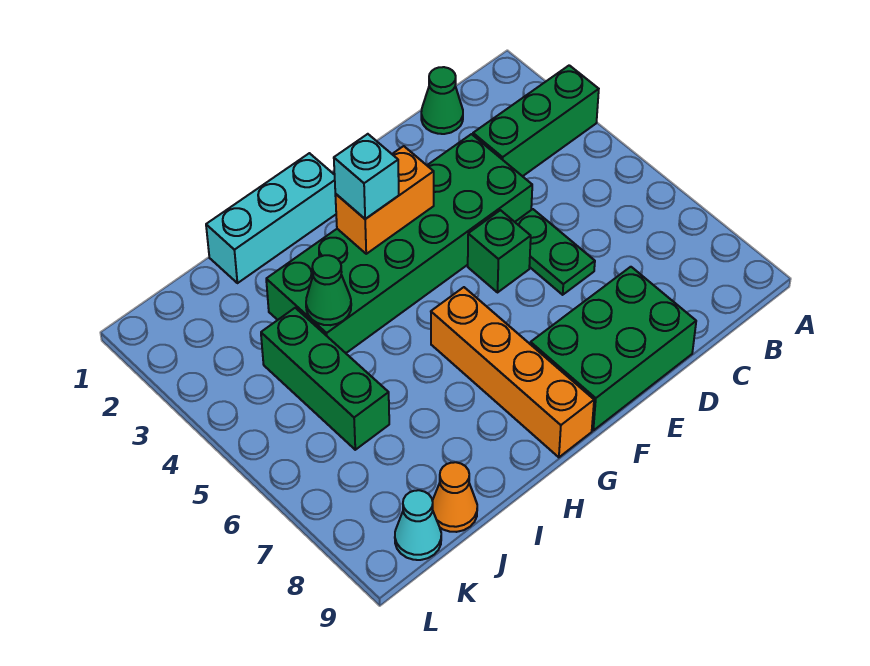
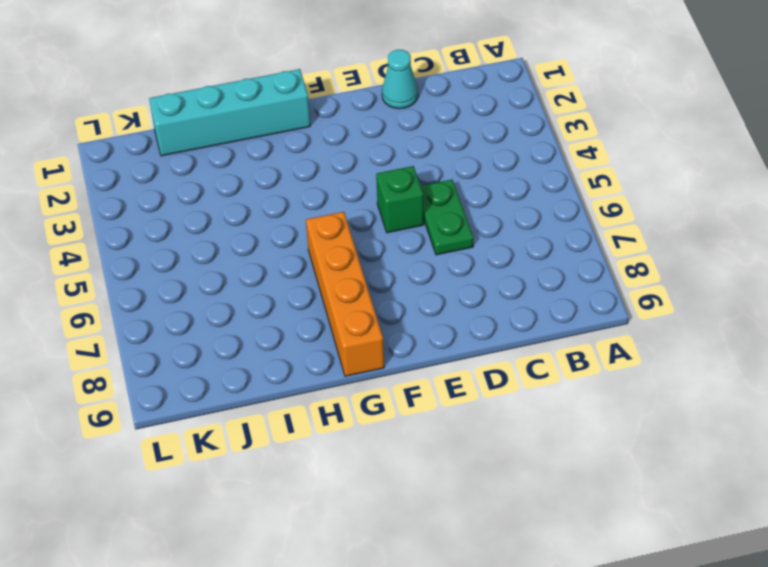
cyan 1x1 cone [382,50,418,109] -> cyan 1x1 cone moved to [395,490,441,560]
cyan 1x4 brick [149,69,310,156] -> cyan 1x3 brick [206,153,336,283]
none -> green 1x3 brick [473,65,599,176]
none -> green 1x1 cone [421,67,463,134]
none -> green 2x6 brick [266,134,532,353]

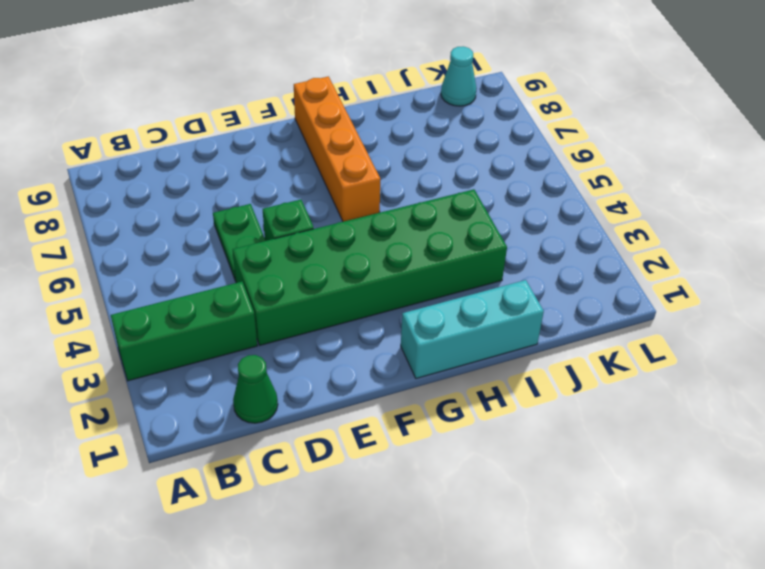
none -> green 2x3 brick [530,267,696,430]
none -> green 1x3 brick [261,308,389,450]
none -> orange 1x1 cone [432,462,477,532]

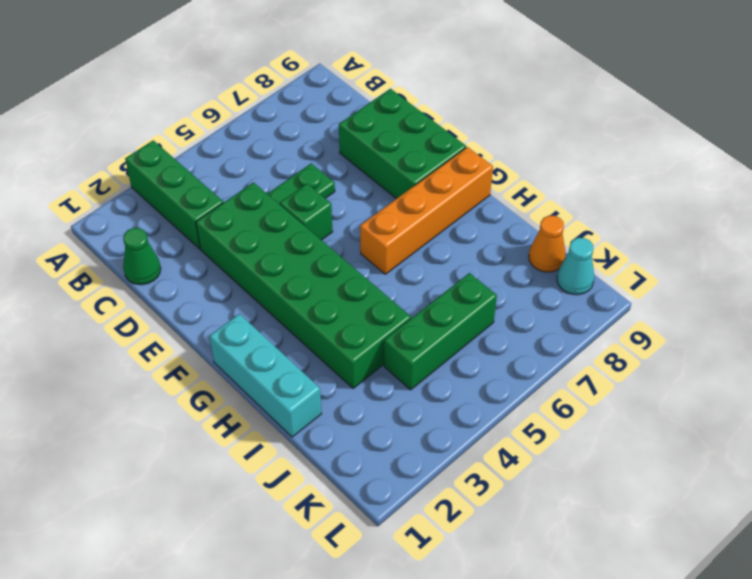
none -> orange 1x2 brick [335,146,434,254]
none -> green 1x1 cone [306,255,351,325]
none -> cyan 1x1 brick [334,134,399,219]

